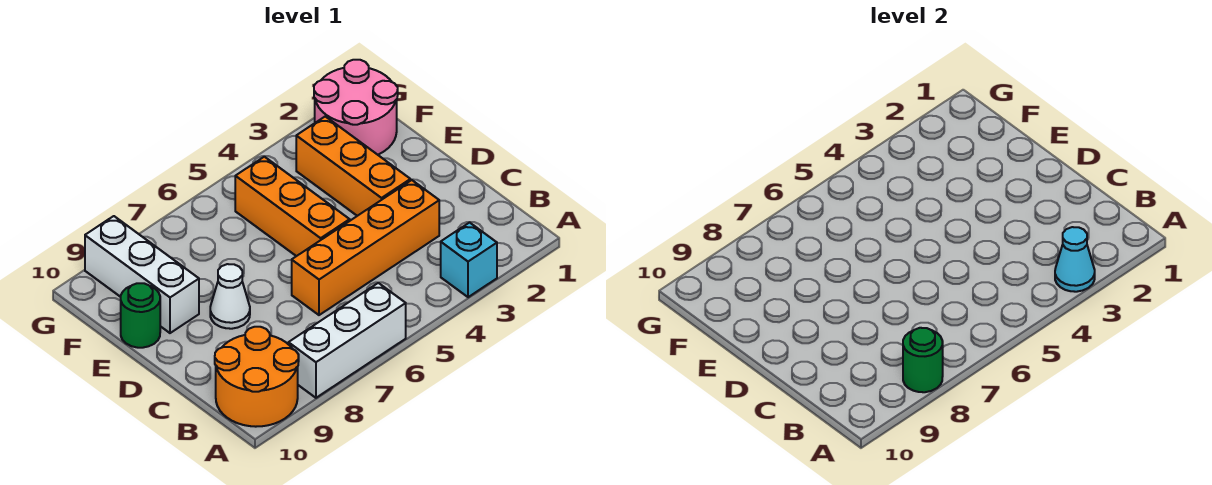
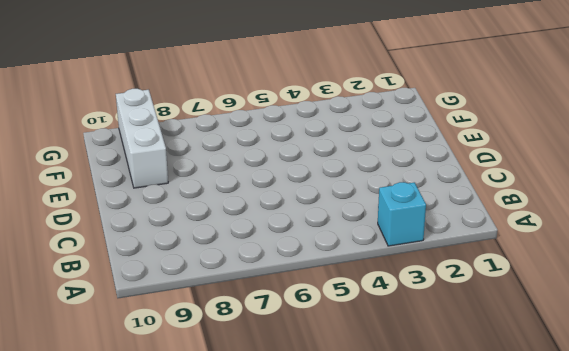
none -> white 1x3 brick [288,283,406,398]
none -> orange 2x2 round brick [215,327,299,427]
none -> orange 1x4 brick [292,180,439,315]

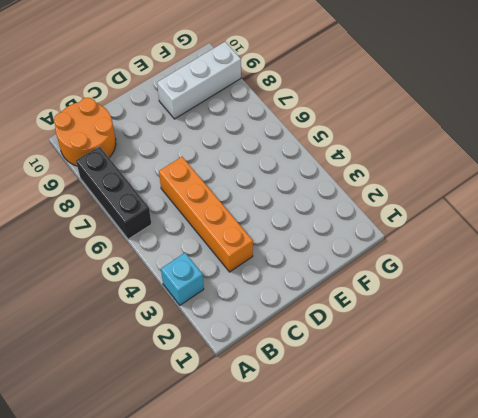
black 1x3 brick [76,146,151,239] -> white 1x3 brick [288,283,406,398]
none -> orange 1x3 brick [296,116,410,216]
none -> orange 1x3 brick [235,157,350,256]
none -> white 1x1 cone [210,264,250,329]

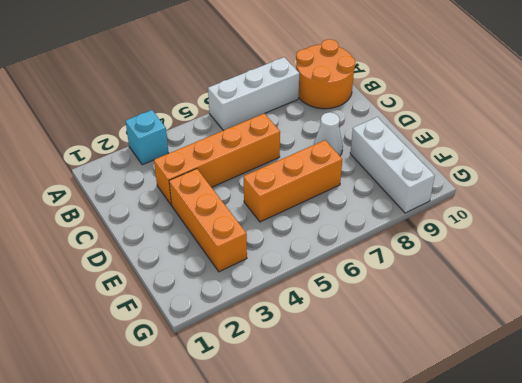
orange 1x3 brick [244,140,342,222] -> orange 1x3 brick turned to [235,157,350,256]
none -> green 1x1 round brick [121,283,160,348]
none -> pink 2x2 round brick [314,60,398,155]
none -> cyan 1x1 cone [1055,227,1095,292]

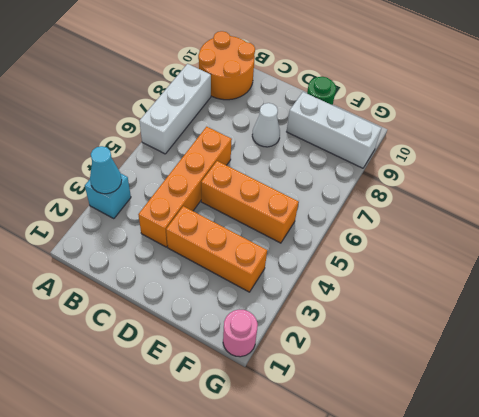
pink 1x1 round brick [223,310,258,357] -> pink 2x2 round brick [314,60,398,155]
none -> green 1x1 round brick [903,328,943,392]

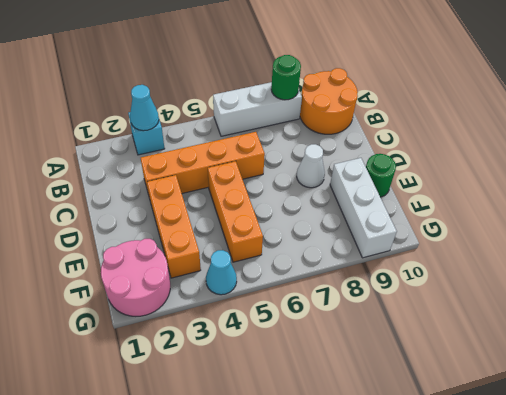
cyan 1x1 cone [206,250,237,295] -> none

